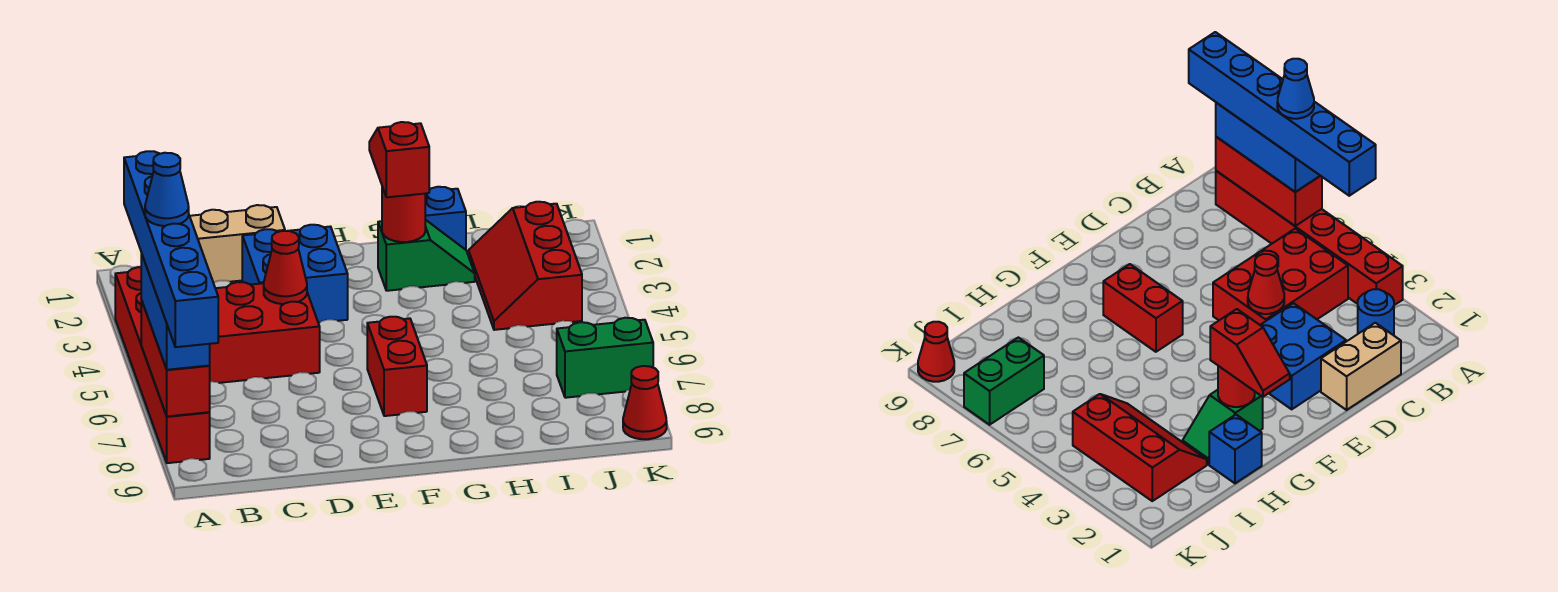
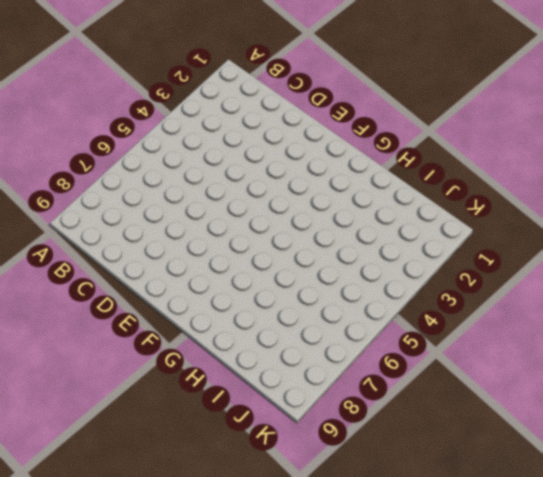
none -> red 1x6 brick [115,267,210,463]
none -> blue 1x1 round brick [1358,289,1394,335]
none -> red 2x3 brick [210,282,320,383]

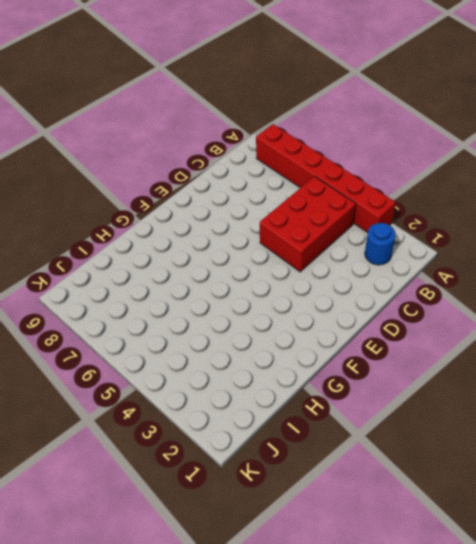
none -> tan 1x2 brick [190,205,285,282]
none -> blue 2x2 brick [242,225,348,323]
none -> red 1x2 brick [367,317,427,416]

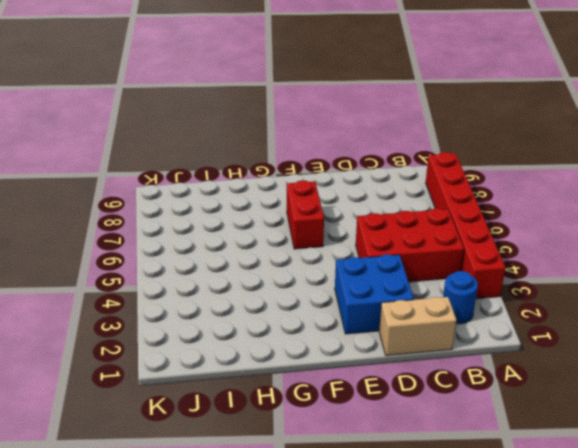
none -> green 1x2 slope [378,220,475,291]
none -> blue 1x1 brick [425,187,466,250]
none -> red 2x3 slope [469,202,582,330]

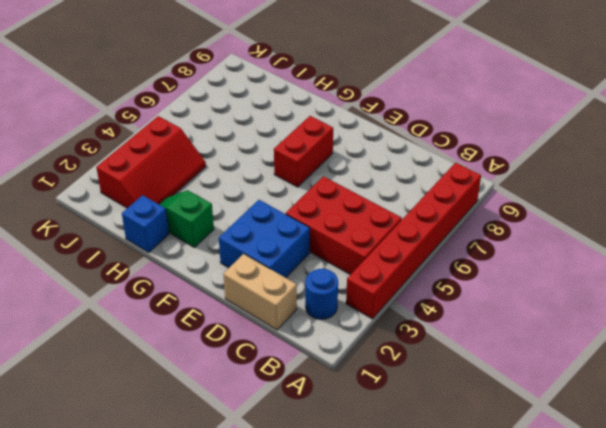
none -> green 1x2 brick [557,318,653,398]
none -> red 1x1 cone [623,366,667,439]
none -> red 1x3 brick [141,300,210,416]

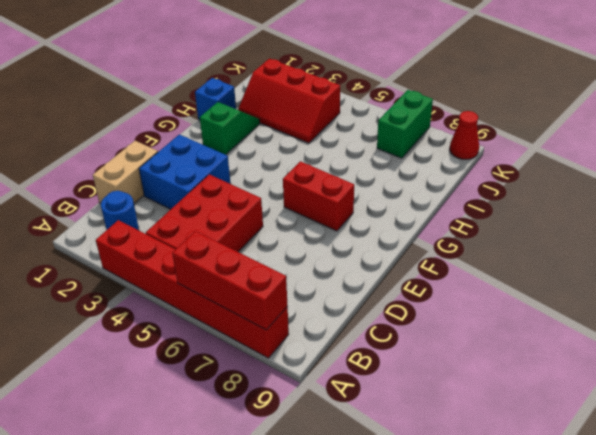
none -> red 1x1 cone [264,231,307,304]
none -> red 1x1 round brick [382,187,425,242]
none -> blue 1x3 brick [141,253,210,370]

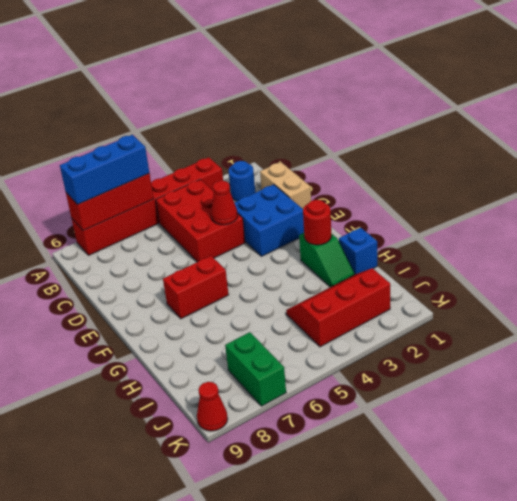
none -> red 1x2 slope [369,122,429,197]
none -> blue 1x6 brick [124,151,218,347]
none -> blue 1x1 cone [145,153,189,226]

